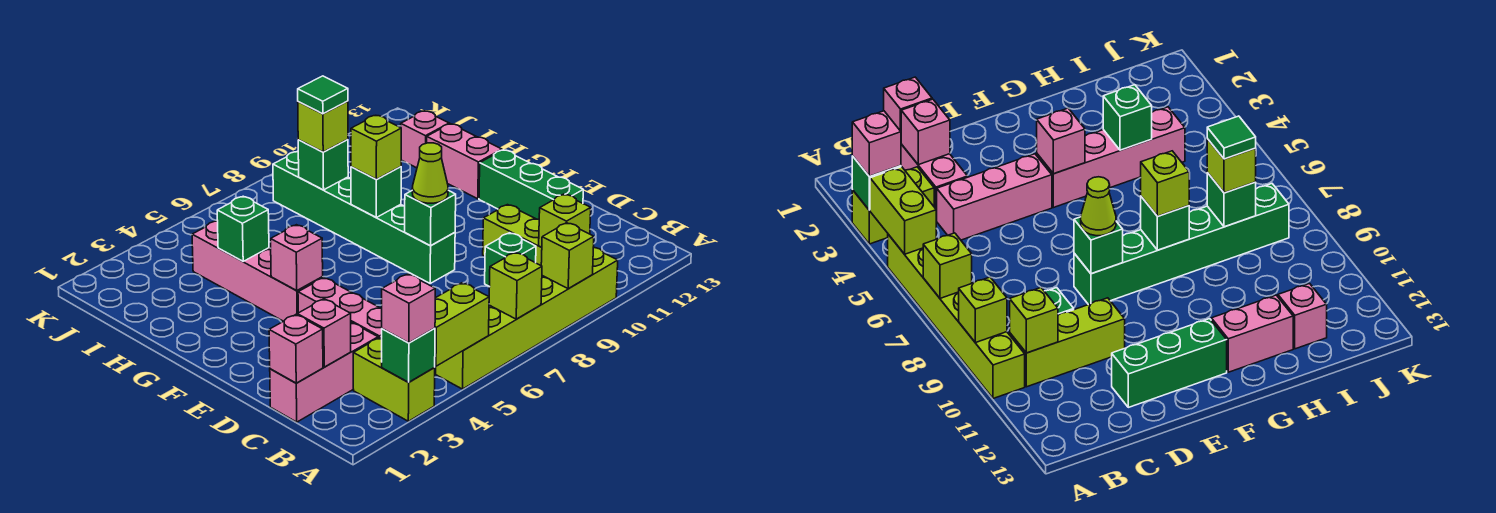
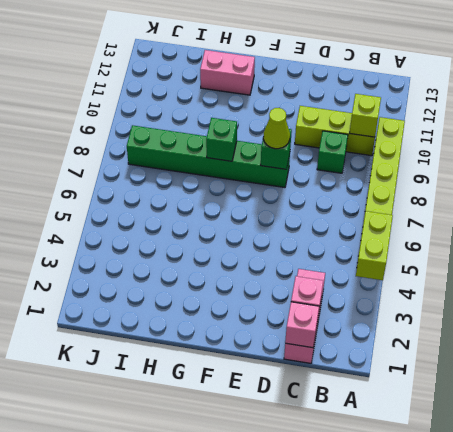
none -> lime 1x2 brick [353,338,435,421]
none -> pink 1x3 brick [298,278,382,339]
none -> green 1x3 brick [479,150,583,219]

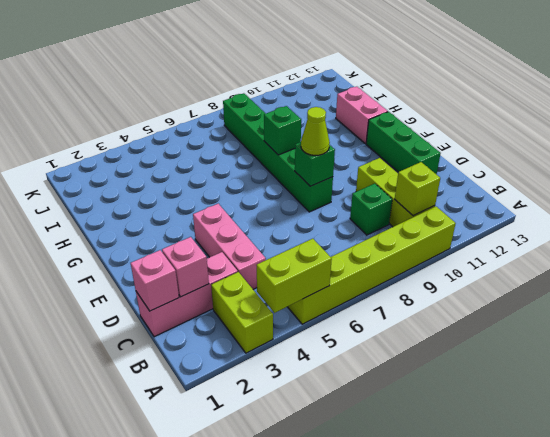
none -> pink 1x4 brick [192,221,323,321]
none -> pink 1x1 brick [401,111,449,168]
none -> green 1x1 brick [382,328,435,382]

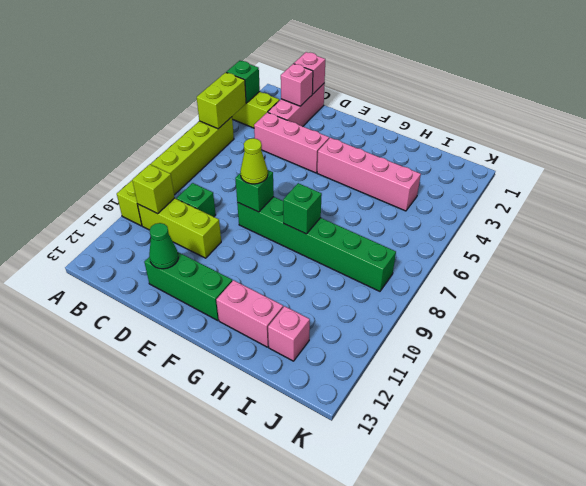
green 1x1 cone [149,223,178,269] -> none
none -> lime 1x1 brick [489,253,542,319]
none -> lime 1x1 brick [541,223,594,288]
none -> pink 1x1 brick [270,225,323,291]

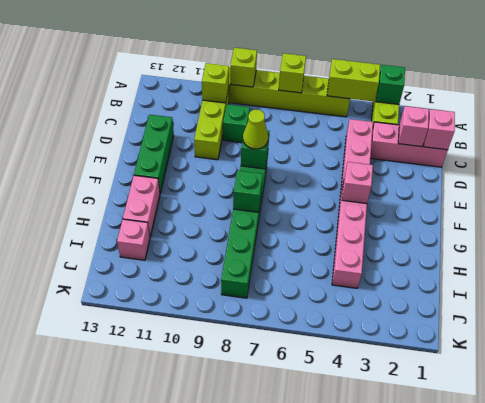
none -> green 1x1 brick [217,196,269,261]
none -> green 1x1 brick [298,140,348,190]
none -> pink 1x1 brick [382,274,435,343]

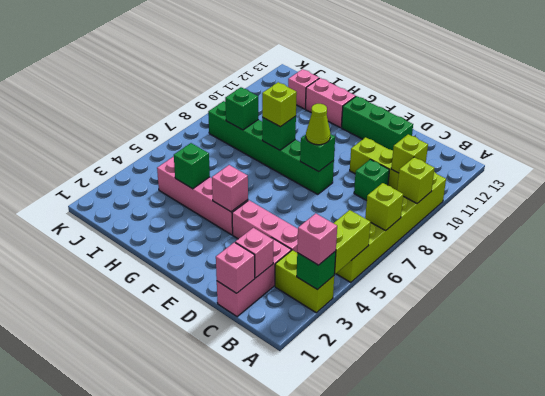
none -> lime 1x1 brick [298,101,348,152]
none -> green 1x1 tile [298,76,348,114]

